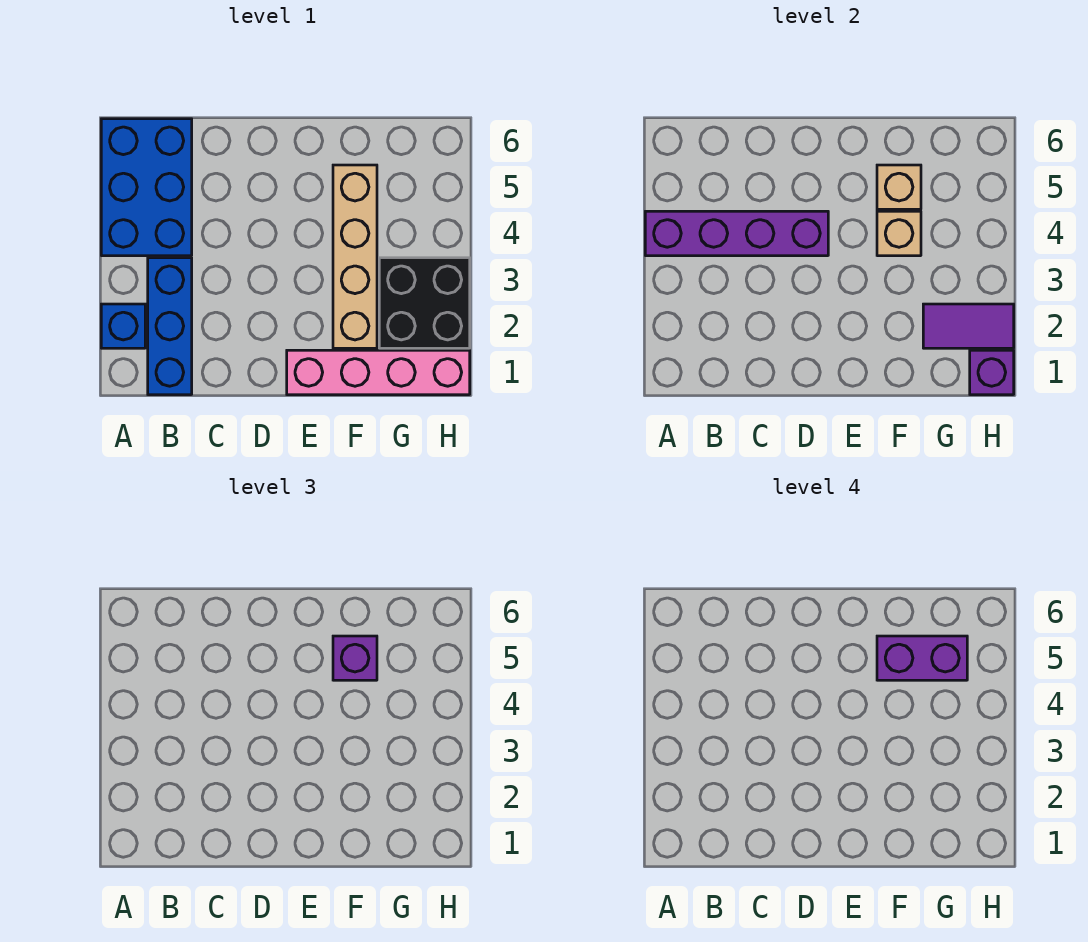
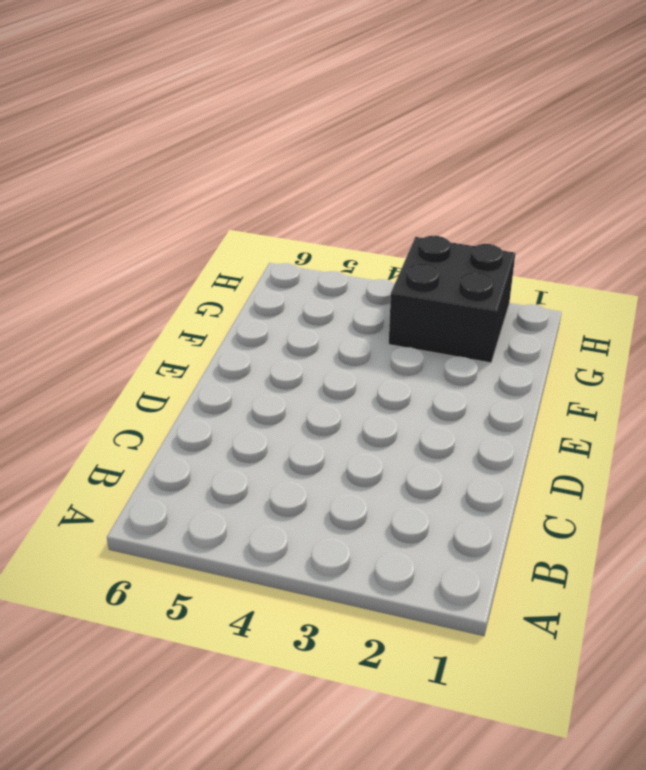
none -> blue 1x1 brick [101,304,145,348]
none -> blue 2x3 brick [101,119,192,256]
none -> blue 1x3 brick [148,258,192,395]

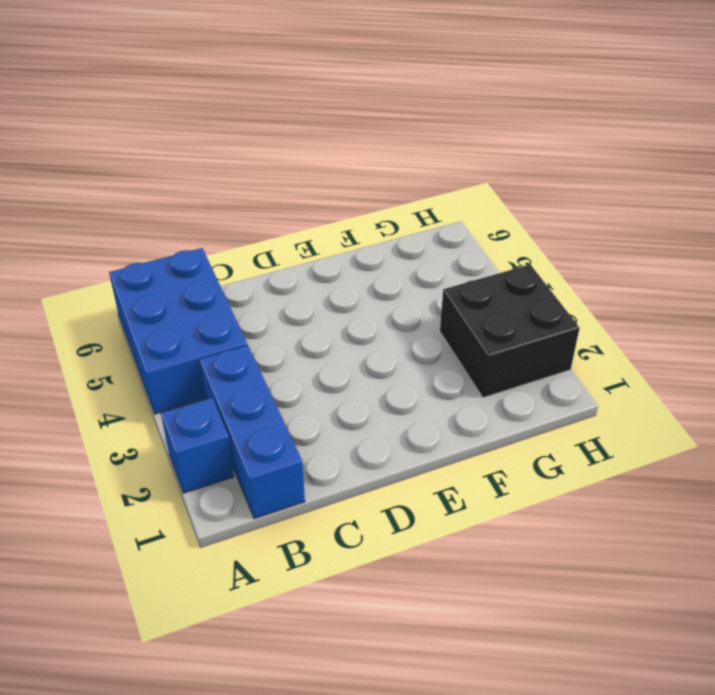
none -> pink 1x4 brick [287,350,470,395]
none -> tan 1x4 brick [333,165,377,348]
none -> purple 1x4 brick [645,211,828,256]

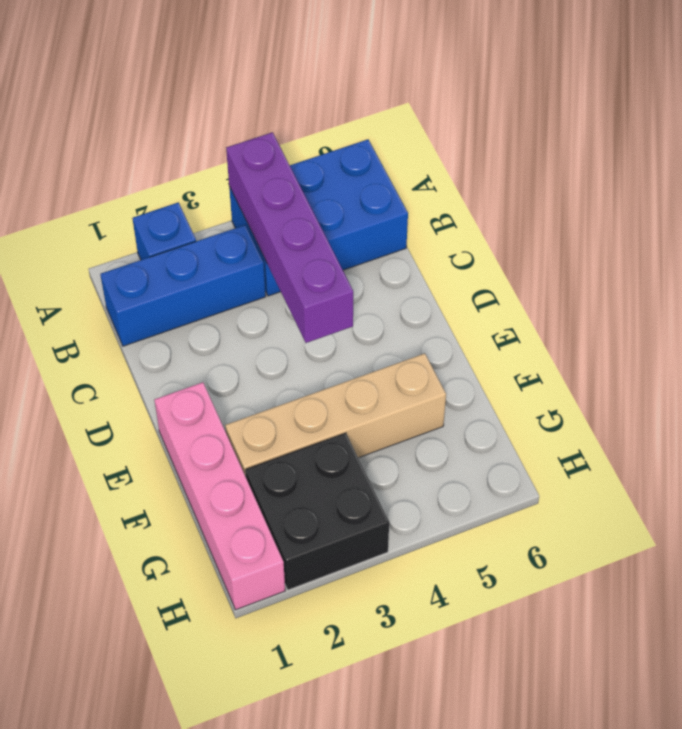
none -> tan 1x1 brick [877,211,921,256]
none -> tan 1x1 brick [877,165,921,209]
none -> purple 1x2 tile [923,304,1014,348]

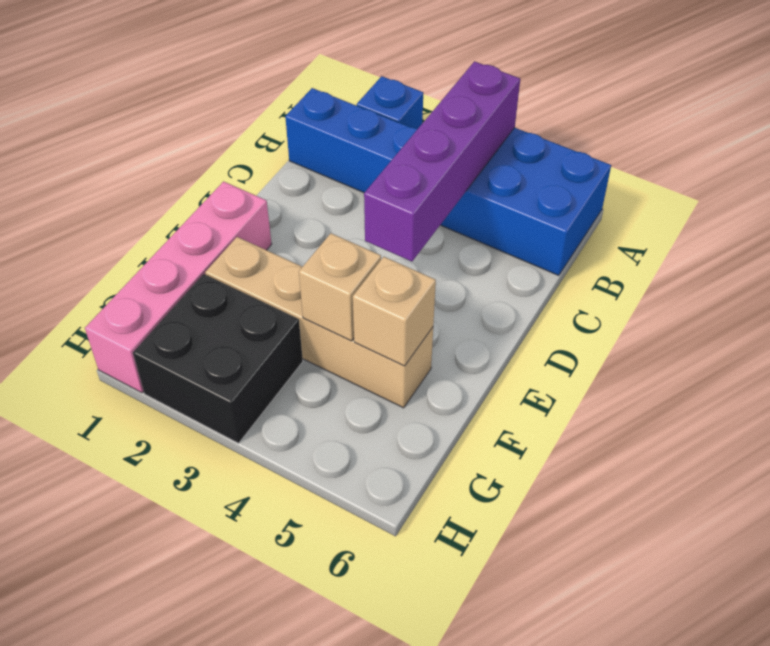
none -> purple 1x2 tile [923,304,1014,348]
none -> purple 1x1 brick [970,350,1014,395]
none -> purple 1x1 brick [333,636,377,680]

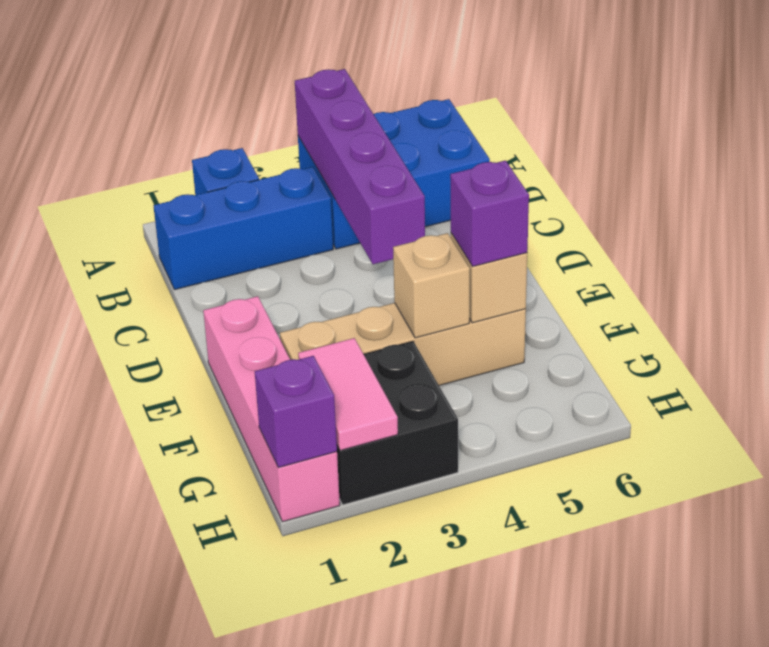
pink 1x2 tile [298,338,398,451] -> purple 1x2 tile [923,304,1014,348]
none -> purple 1x2 brick [877,636,967,680]

